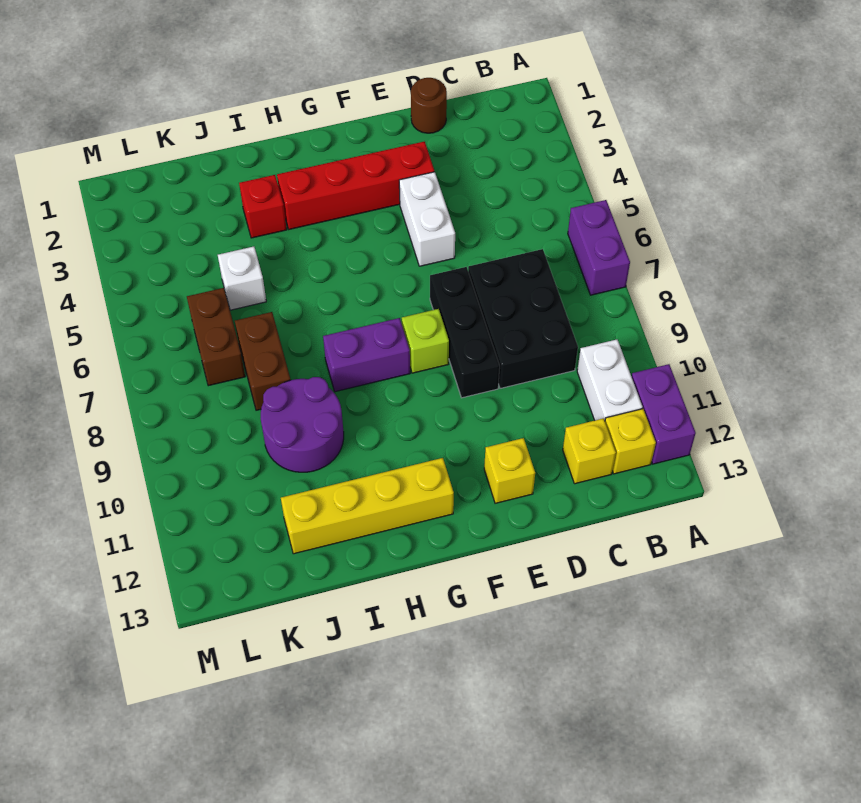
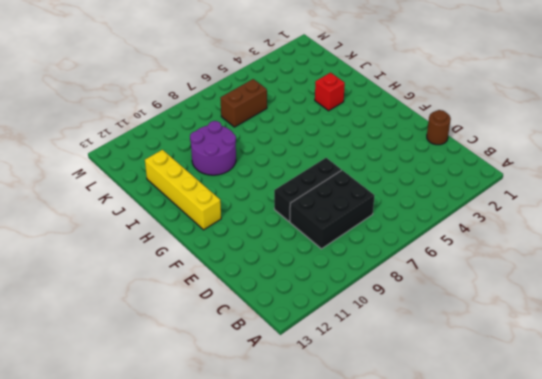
none -> purple 1x2 brick [568,200,630,295]
none -> purple 1x2 brick [632,364,696,464]
none -> white 1x2 brick [577,339,643,421]

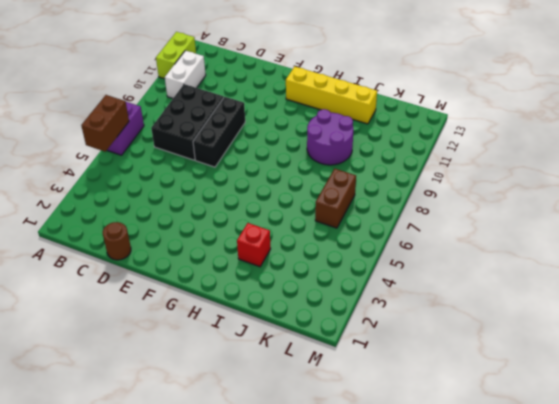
brown 1x2 brick [81,95,129,152] -> brown 1x2 brick moved to [235,312,290,410]
lime 1x2 brick [156,32,196,79] -> purple 1x2 brick [632,364,696,464]
none -> yellow 1x1 brick [605,409,656,474]
none -> yellow 1x1 brick [563,418,616,484]
none -> red 1x4 brick [277,142,434,229]

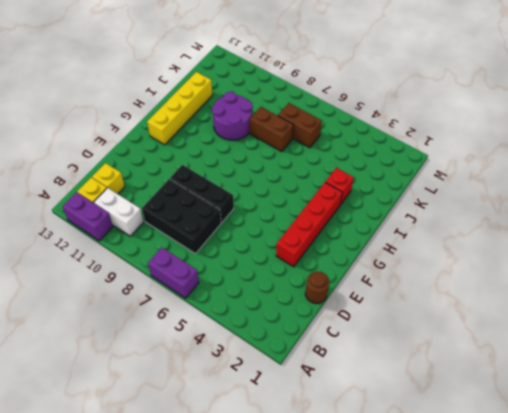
none -> white 1x2 brick [399,172,455,266]
none -> yellow 1x1 brick [484,438,535,503]
none -> lime 1x1 brick [402,309,449,373]

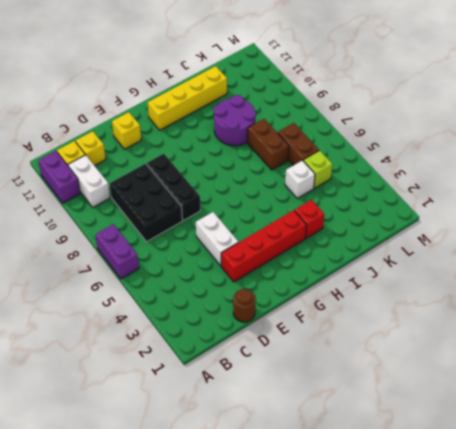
lime 1x1 brick [303,151,332,188] -> lime 1x1 brick moved to [402,309,449,373]
none -> purple 1x2 brick [323,318,410,392]

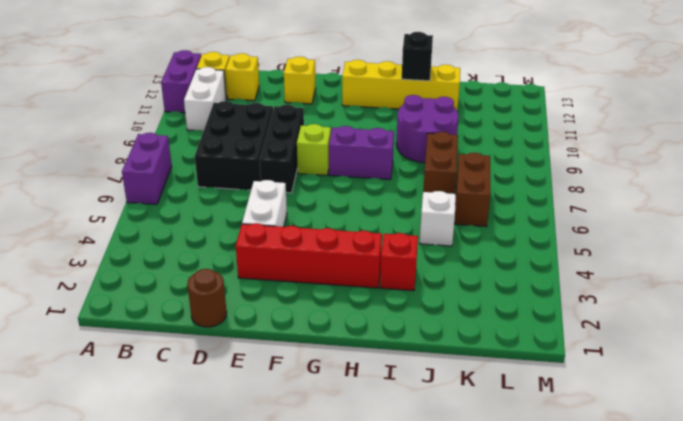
black 1x1 brick [402,32,433,81] -> none

